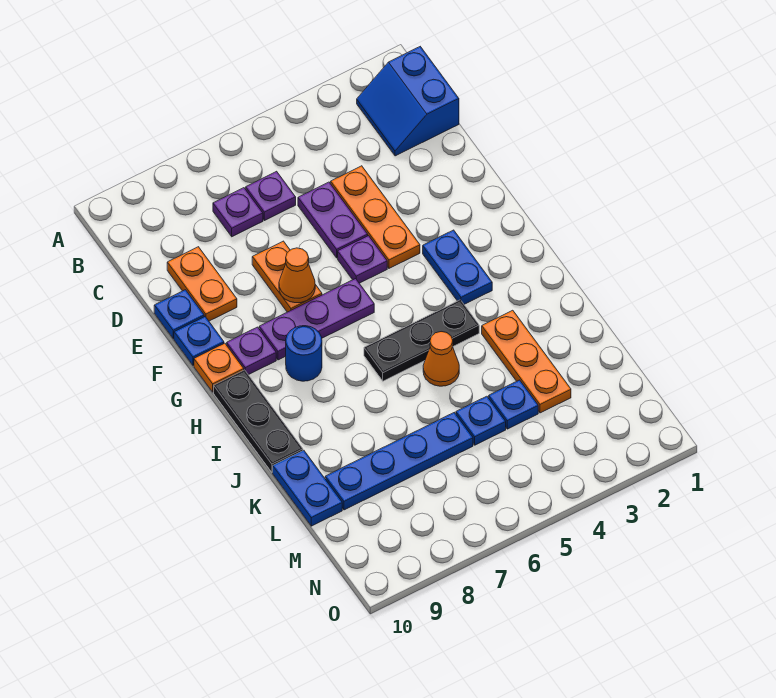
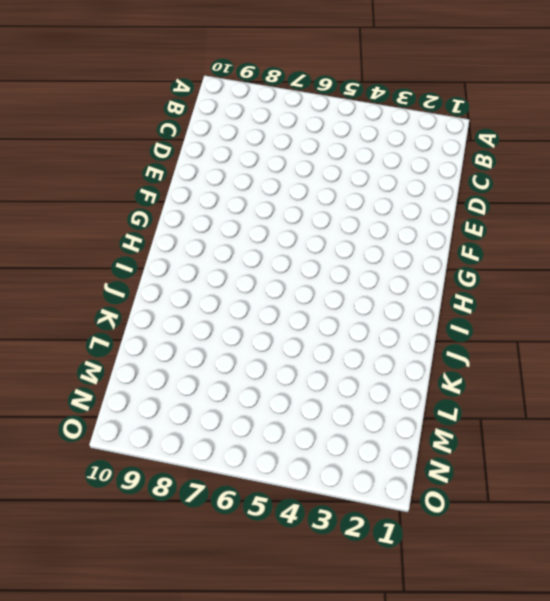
none -> blue 2x2 slope [357,47,459,156]
none -> purple 1x1 plate [246,171,296,221]
none -> purple 1x1 plate [213,188,263,237]

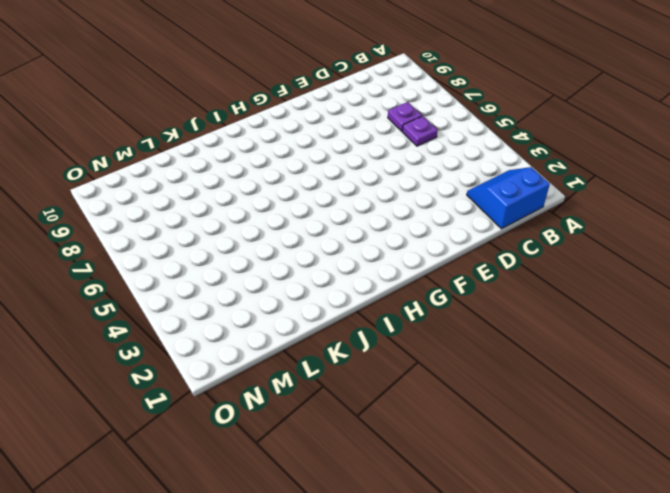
none -> orange 1x3 plate [331,166,420,268]
none -> purple 1x2 plate [298,182,368,258]
none -> orange 1x2 plate [167,247,237,321]

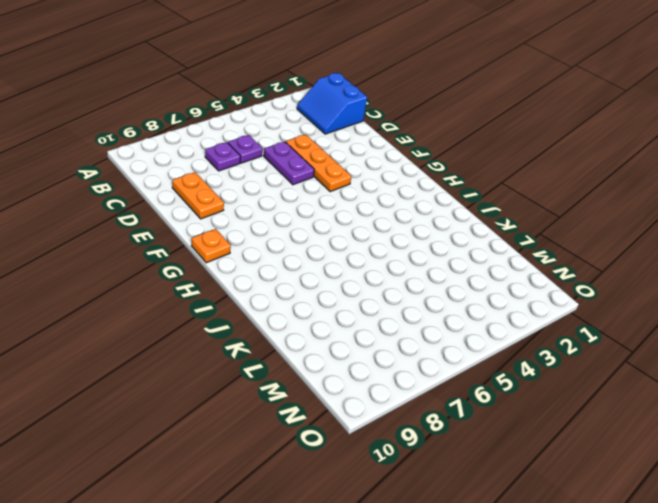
none -> orange 1x2 plate [252,241,322,312]
none -> blue 1x1 plate [154,290,204,339]
none -> purple 1x1 plate [338,236,387,283]

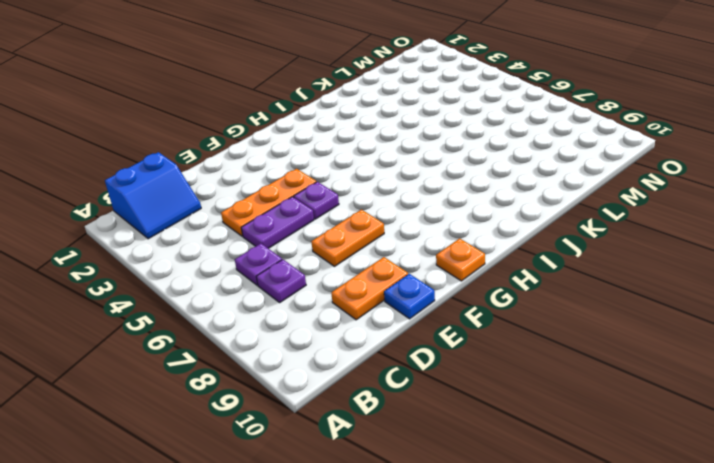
none -> blue 1x1 plate [174,317,224,365]
none -> blue 1x2 plate [423,230,492,304]
none -> purple 1x3 plate [259,279,374,360]

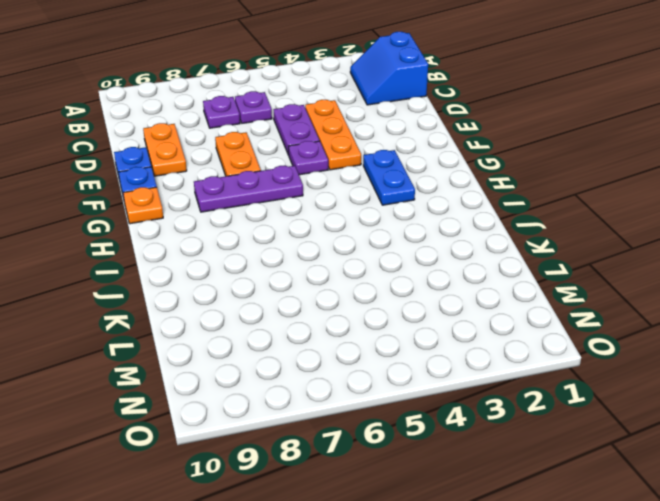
none -> purple 1x1 plate [227,327,276,375]
none -> blue 1x1 round brick [286,326,322,381]
none -> black 1x3 plate [214,370,303,472]

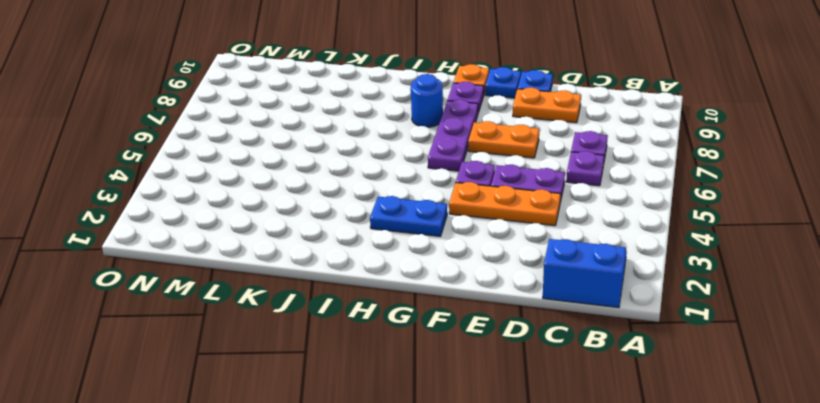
none -> black 1x3 plate [214,370,303,472]
none -> black 1x3 plate [364,300,479,381]
none -> orange 1x3 plate [482,310,571,413]

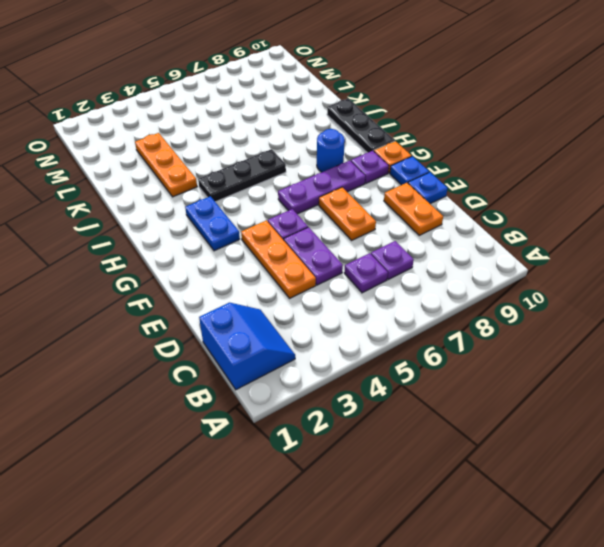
none -> orange 1x1 cone [423,332,459,386]
none -> blue 1x2 plate [273,450,342,526]
none -> blue 1x1 plate [489,380,538,429]

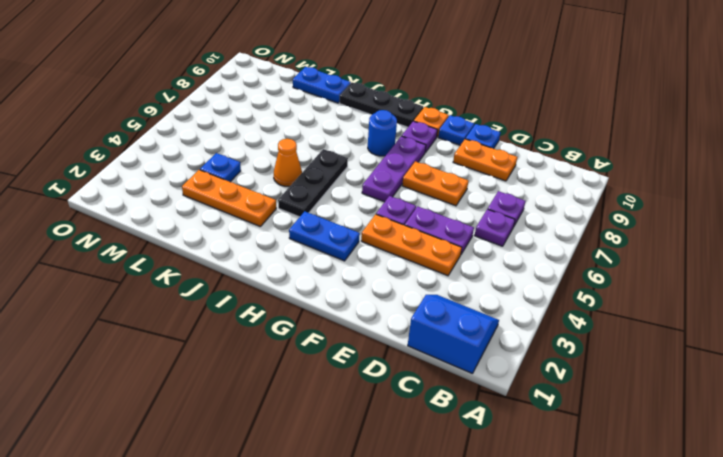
none -> blue 1x1 plate [456,396,506,445]
none -> blue 1x4 plate [325,413,473,510]
none -> orange 1x1 cone [279,248,315,303]

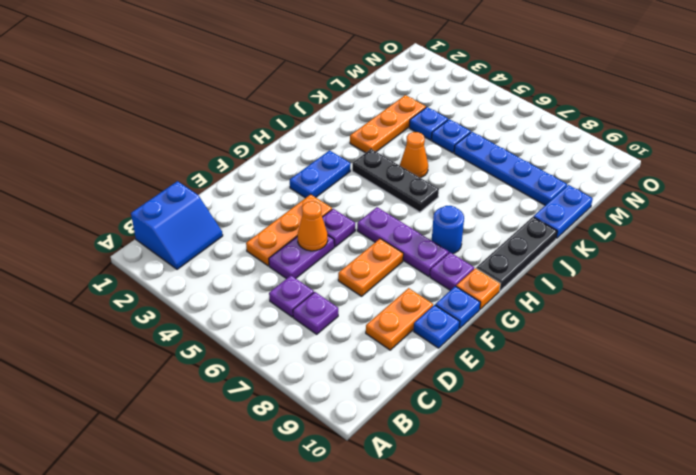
orange 1x1 cone [297,201,328,251] -> orange 1x1 cone moved to [279,248,315,303]

